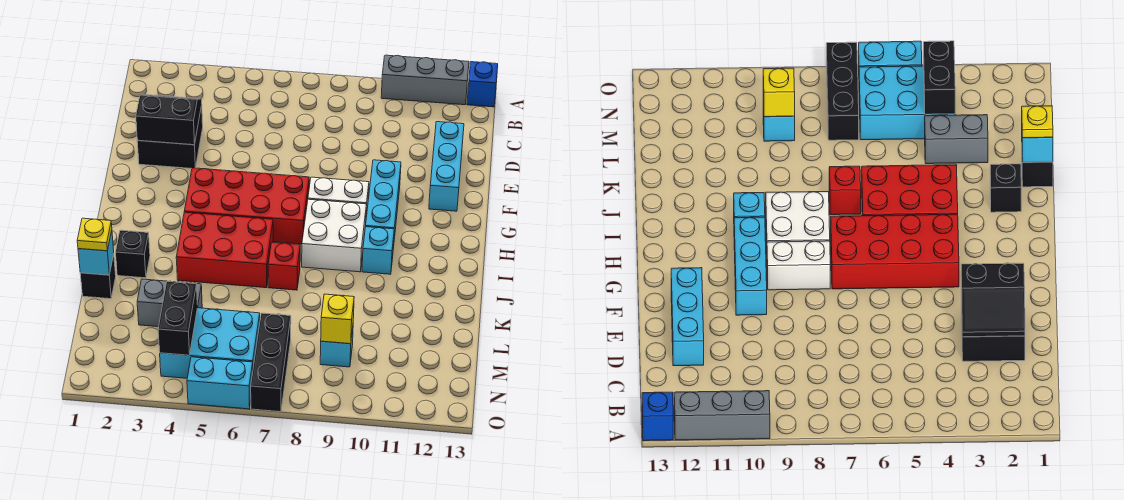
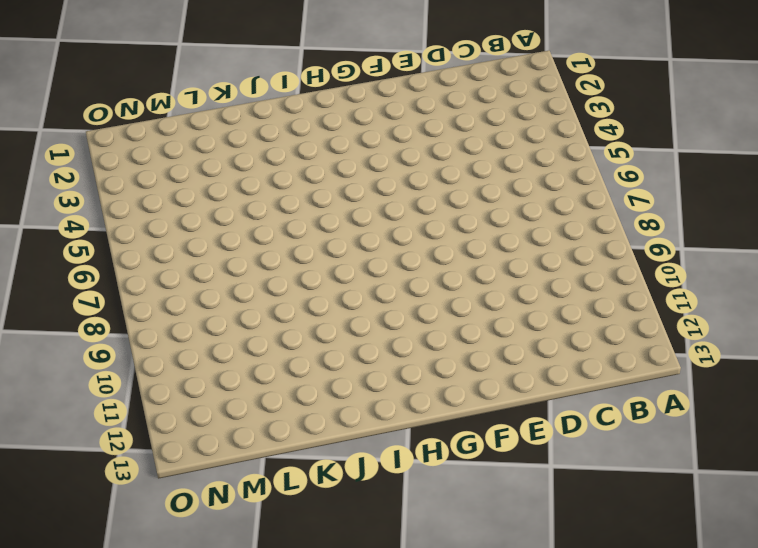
none -> grey 1x3 brick [381,55,469,105]
none -> blue 1x1 brick [467,62,498,107]
none -> black 2x2 brick [137,105,203,168]

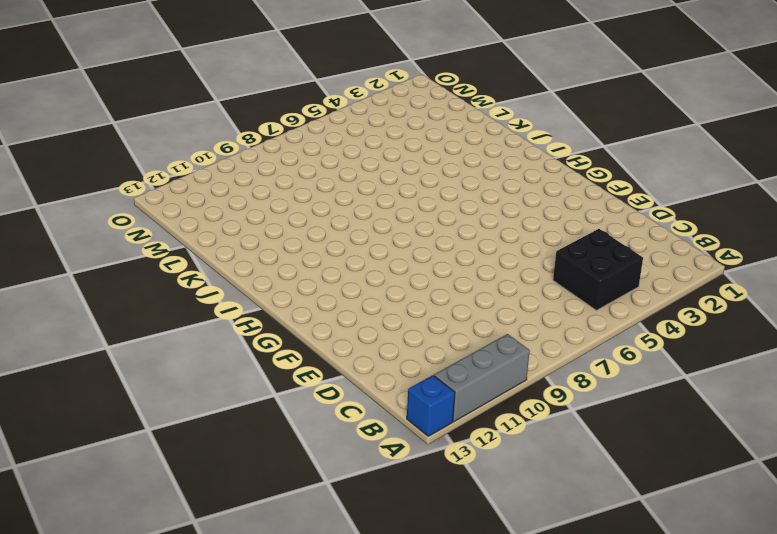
black 2x2 brick [553,229,643,310] -> black 2x2 brick moved to [137,105,203,168]
none -> cyan 1x3 brick [429,122,464,211]
none -> cyan 1x3 brick [366,160,401,248]
none -> red 2x4 brick [184,168,309,244]

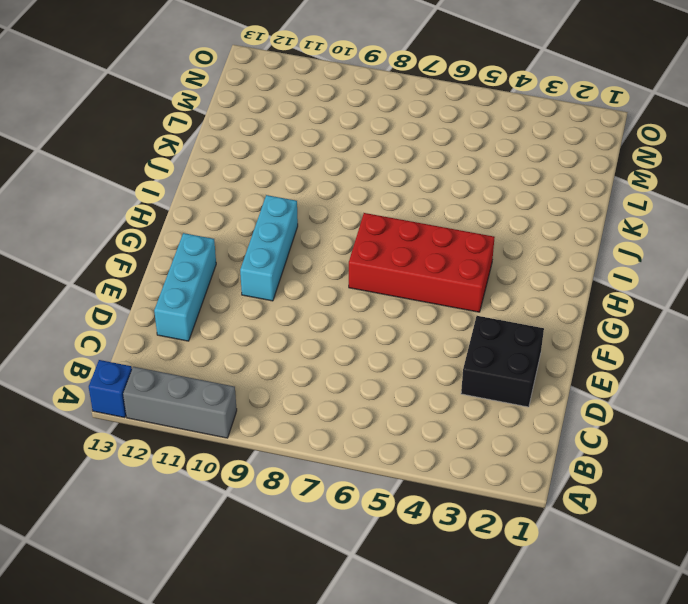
none -> white 1x2 brick [308,177,369,217]
none -> white 2x2 brick [302,199,366,272]
none -> red 2x3 brick [176,212,273,288]

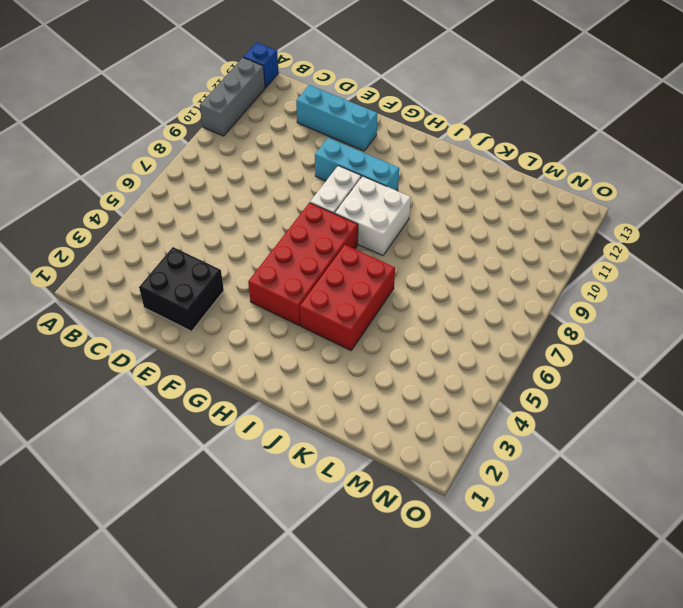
none -> cyan 1x1 brick [362,227,394,274]
none -> black 1x1 brick [116,230,150,278]
none -> red 1x1 brick [268,242,300,290]

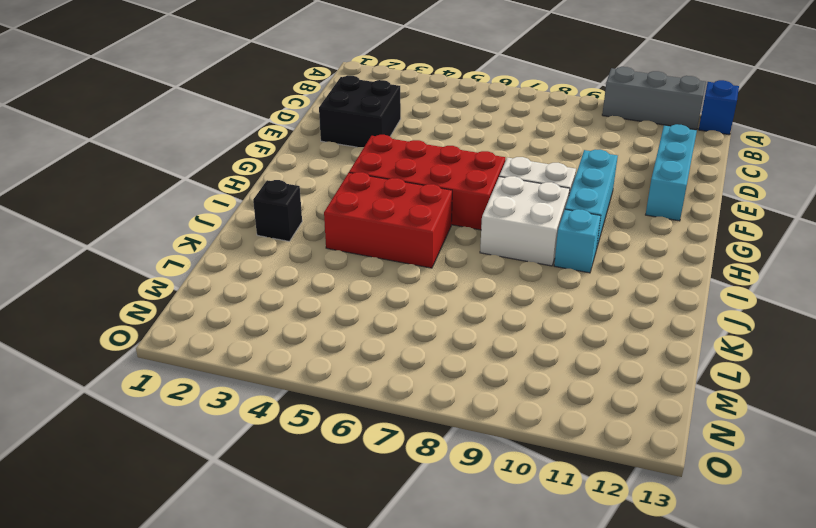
none -> red 1x1 brick [268,242,300,290]
none -> black 1x1 brick [80,254,116,299]
none -> grey 1x2 brick [137,279,202,327]

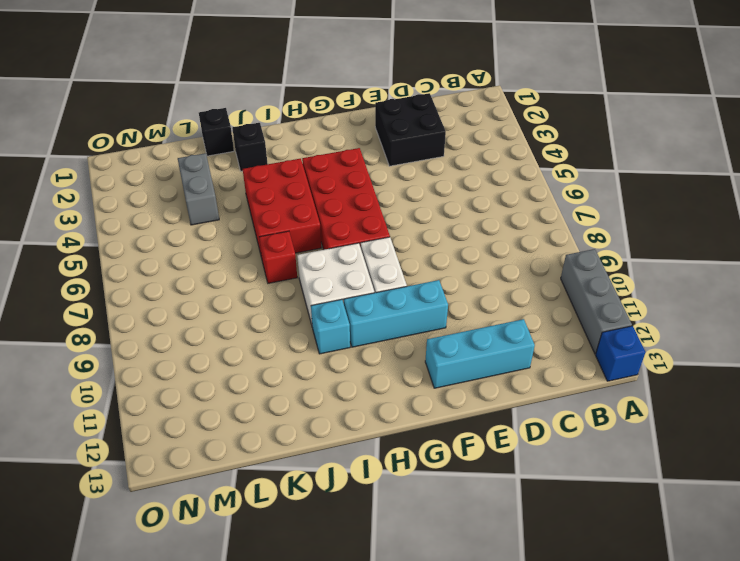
none -> cyan 2x3 brick [160,308,260,378]
none -> black 1x3 brick [251,313,291,412]
none -> cyan 1x1 brick [320,329,353,367]

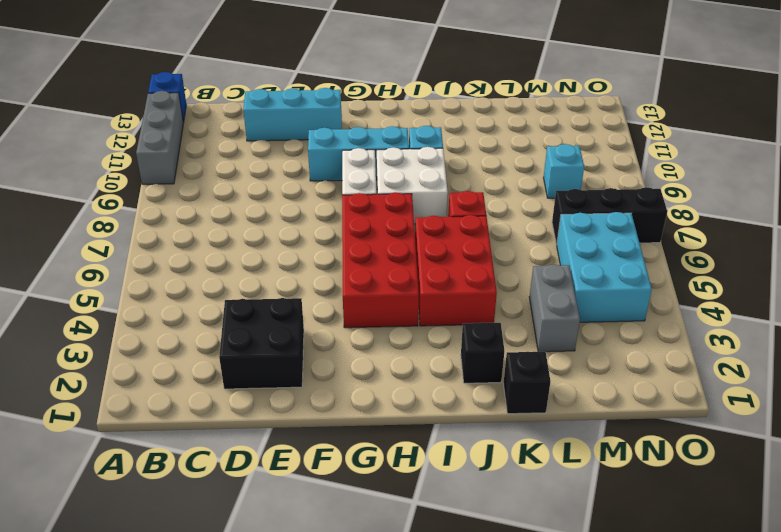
none -> cyan 1x2 brick [187,357,253,409]
none -> black 2x2 slope [136,95,202,145]
none -> cyan 1x1 brick [78,231,114,275]

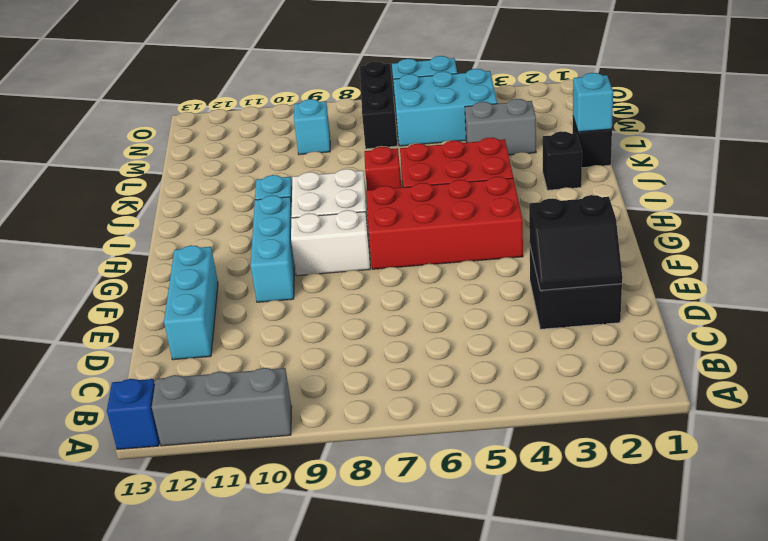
none -> black 1x2 brick [158,281,197,355]
none -> yellow 1x1 brick [321,294,354,344]
none -> yellow 1x1 plate [77,218,112,251]

